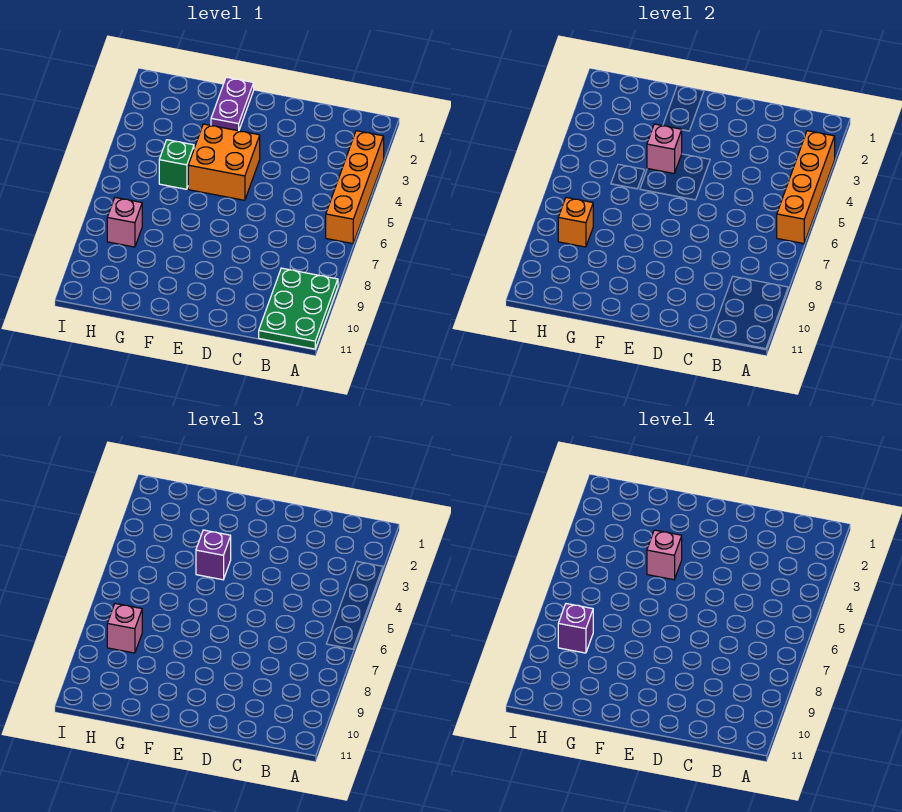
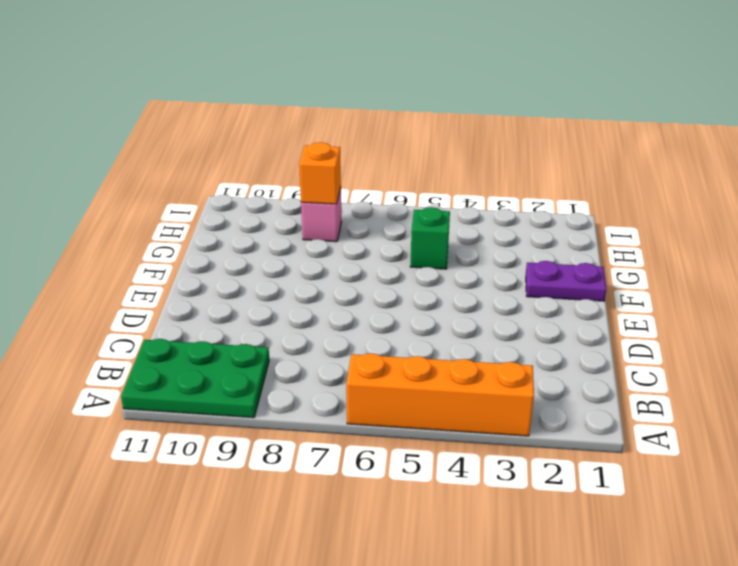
none -> orange 2x2 brick [188,124,260,200]
none -> orange 1x4 brick [777,131,835,244]
none -> pink 1x1 brick [647,124,682,173]

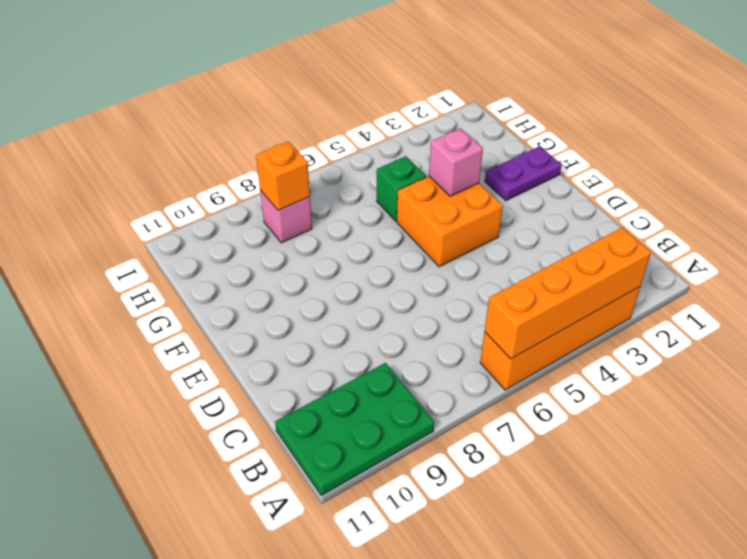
none -> purple 1x1 brick [196,530,231,580]
none -> pink 1x1 brick [107,604,142,653]
none -> pink 1x1 brick [647,530,682,580]

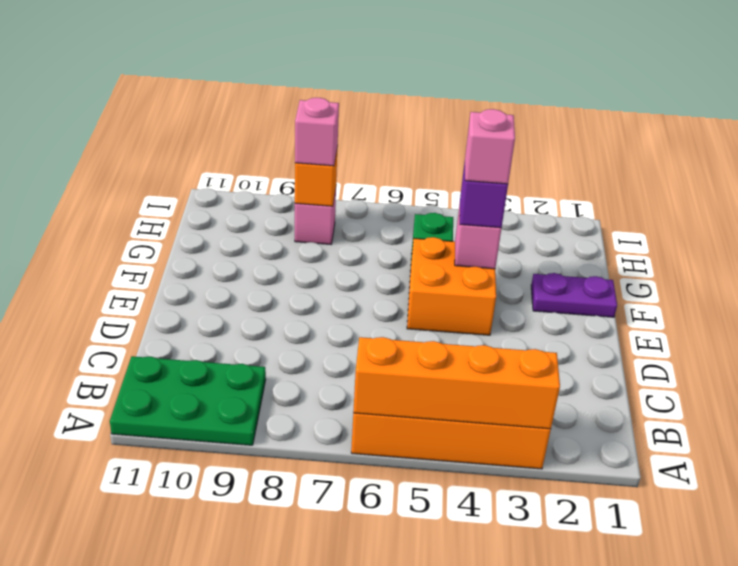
none -> purple 1x1 brick [558,604,593,653]

